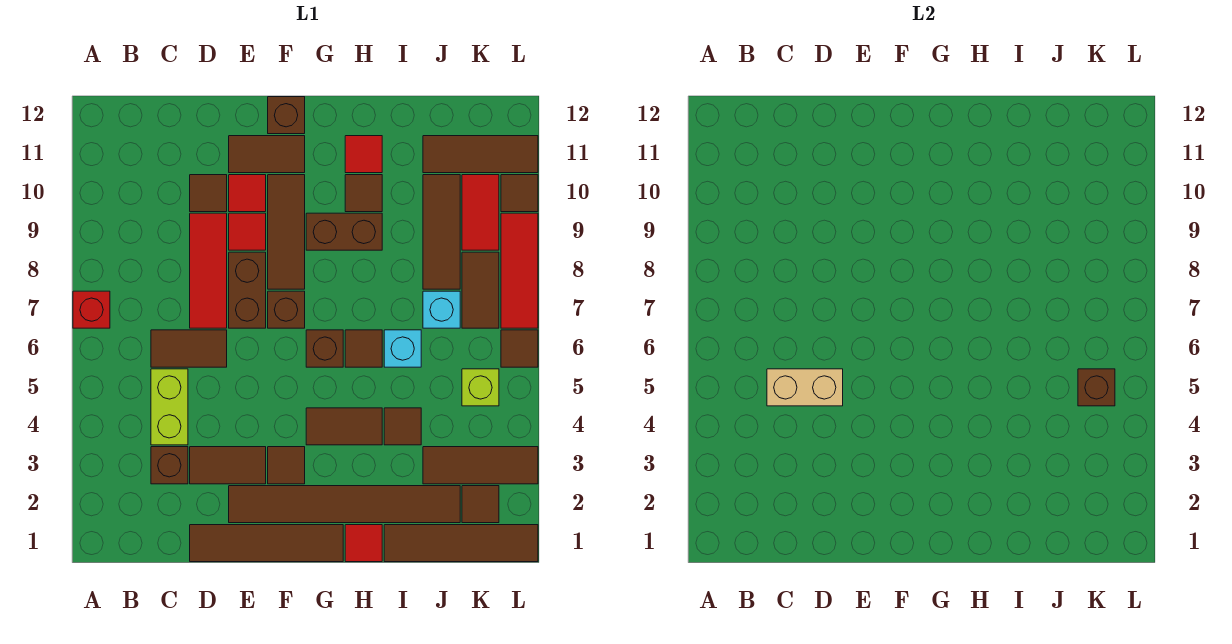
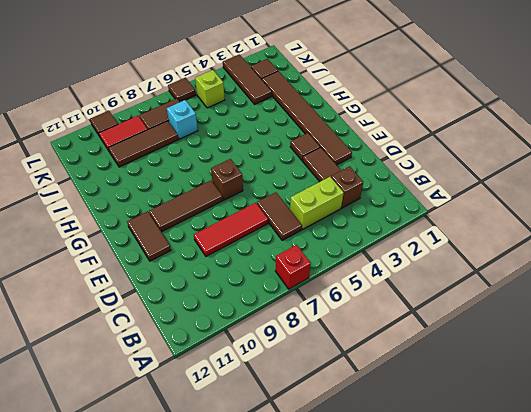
none -> brown 1x4 tile [190,525,343,562]
none -> brown 1x1 tile [190,175,227,212]
none -> brown 1x2 brick [229,252,266,328]
none -> red 1x1 tile [229,213,266,250]

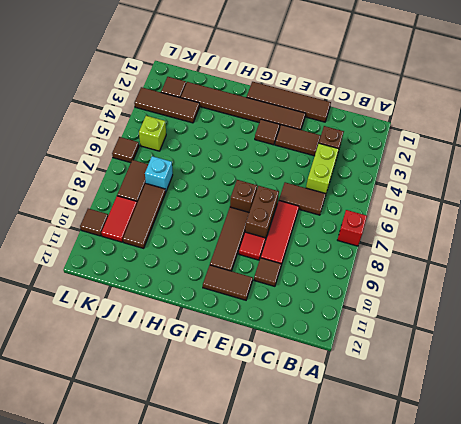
none -> red 1x1 tile [229,175,266,212]
none -> brown 1x1 brick [268,97,305,134]
none -> brown 1x2 tile [306,408,382,445]
none -> brown 1x1 brick [306,330,343,367]

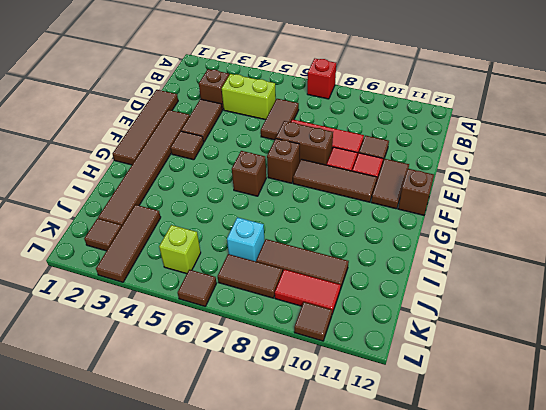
none -> brown 1x2 tile [306,408,382,445]
none -> brown 1x2 brick [306,213,382,250]
none -> red 1x1 tile [345,525,382,562]
none -> brown 1x1 tile [345,330,382,367]

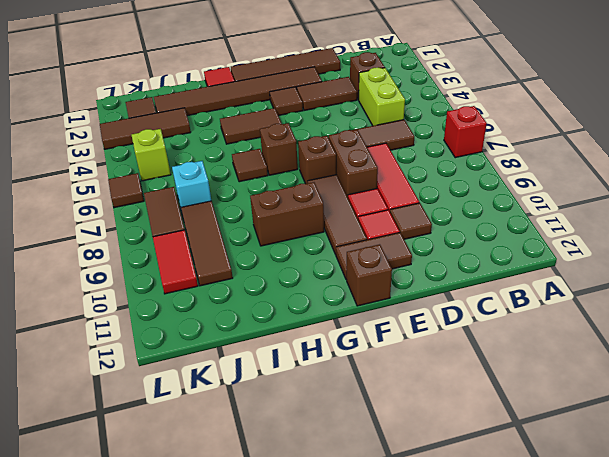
none -> brown 1x1 tile [345,175,382,212]
none -> red 1x1 tile [345,136,382,173]
none -> brown 1x4 tile [384,525,538,562]
none -> brown 1x1 tile [384,408,421,445]

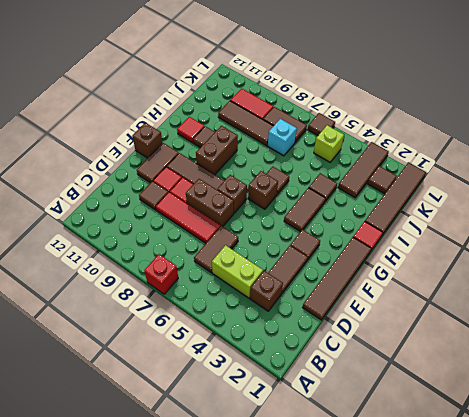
none -> brown 1x6 tile [229,486,460,523]
none -> cyan 1x1 brick [384,330,421,367]
none -> brown 1x3 tile [423,136,538,173]
none -> red 1x3 tile [501,213,538,328]

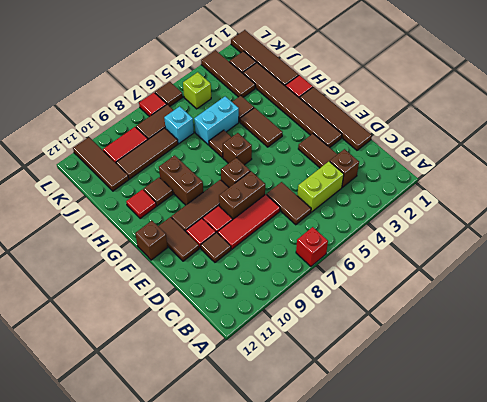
cyan 1x2 brick [194,96,239,145] -> cyan 1x1 brick [384,330,421,367]
red 1x1 tile [139,93,167,117] -> red 1x3 tile [501,213,538,328]
none -> brown 1x1 tile [268,447,305,484]
none -> brown 1x1 tile [501,175,538,212]
none -> tan 1x2 brick [767,369,843,406]
none -> brown 1x1 brick [1078,369,1115,406]

